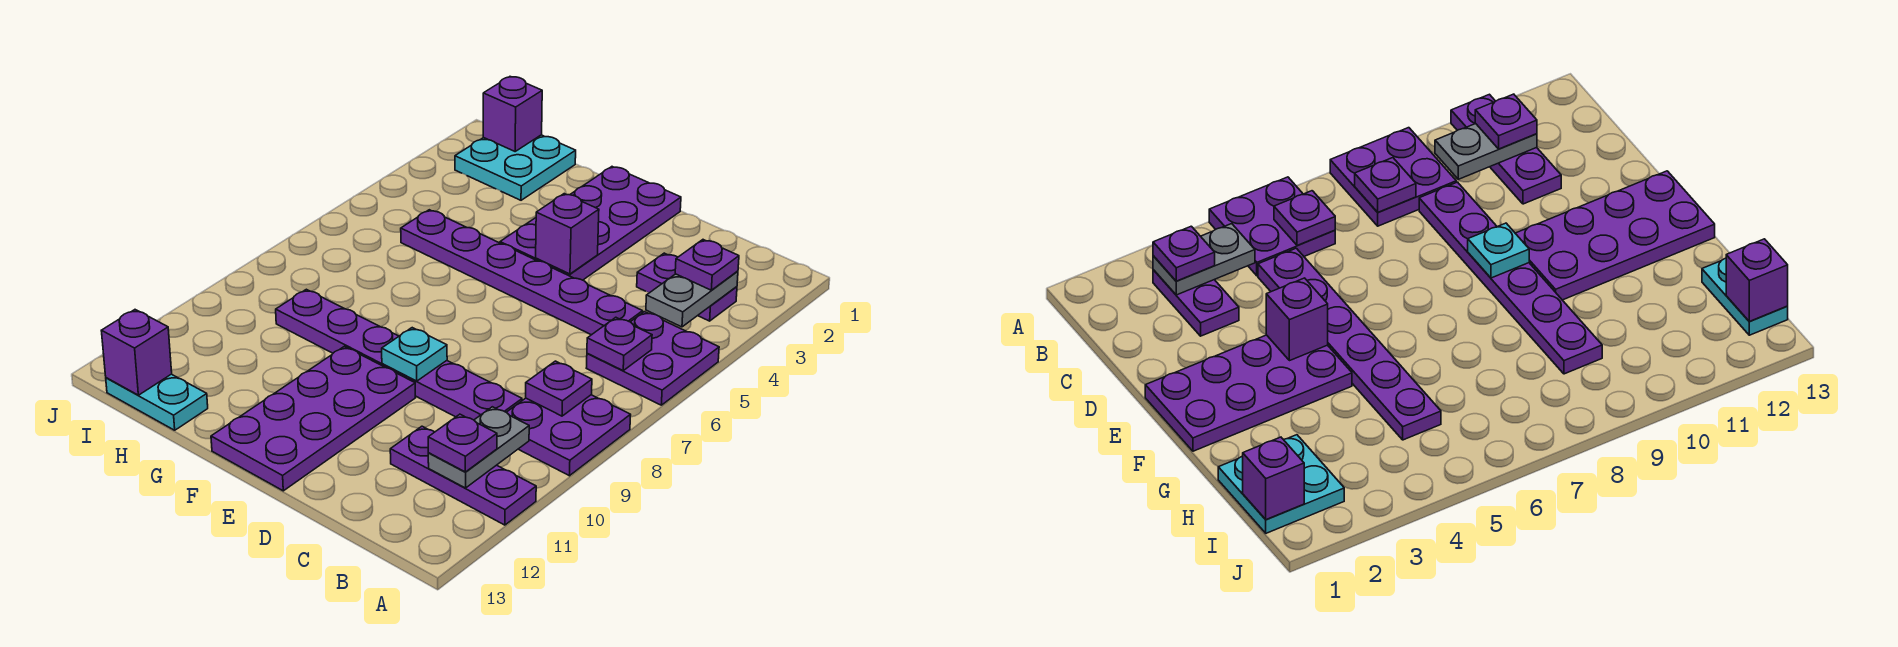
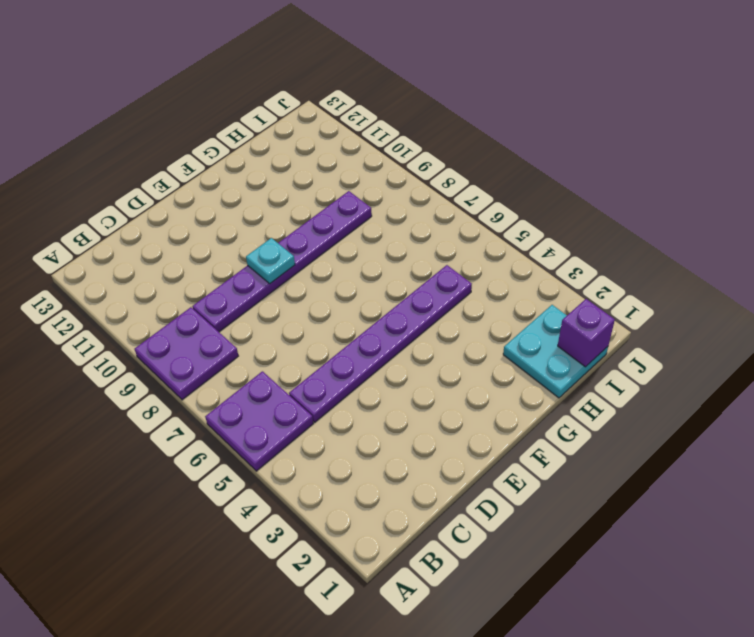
none -> purple 1x3 plate [390,426,536,525]
none -> purple 1x2 plate [637,253,737,321]
none -> purple 2x4 plate [500,167,681,280]

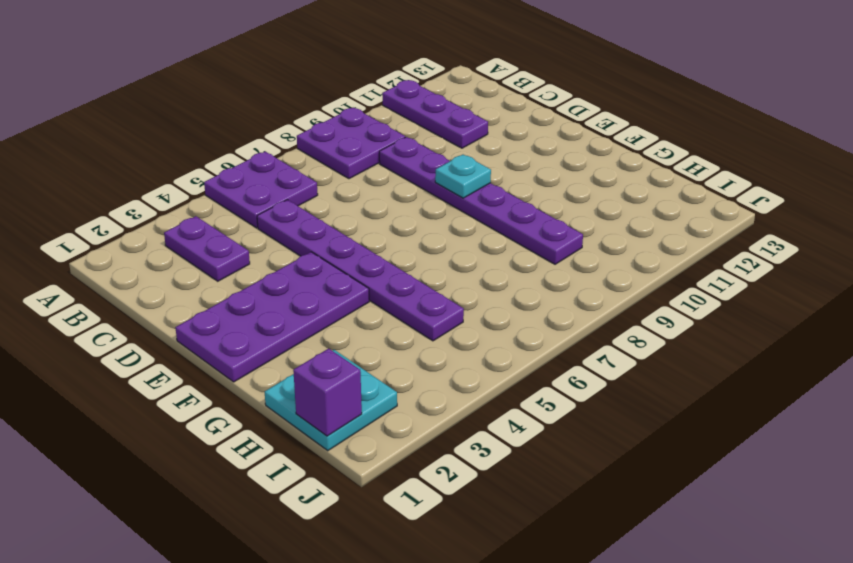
none -> purple 2x4 plate [211,346,416,491]
none -> cyan 1x2 plate [106,374,208,430]
none -> grey 1x2 plate [646,271,738,327]

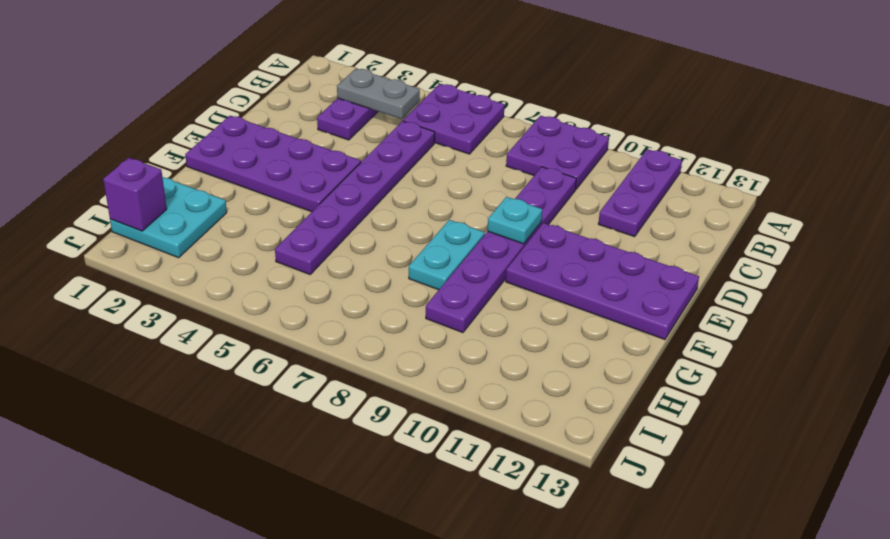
cyan 1x2 plate [409,220,485,290] -> cyan 1x2 plate moved to [106,374,208,430]
none -> purple 1x1 plate [587,317,652,370]
none -> purple 1x1 plate [526,361,592,416]
none -> grey 1x2 plate [428,407,529,488]

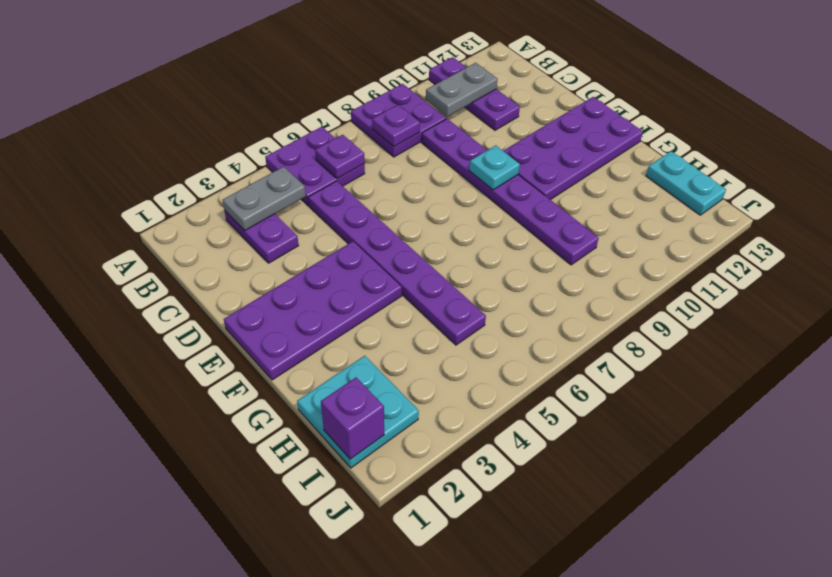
none -> purple 1x1 brick [536,194,599,274]
none -> purple 1x1 brick [101,310,172,395]
none -> purple 1x1 plate [675,240,739,290]

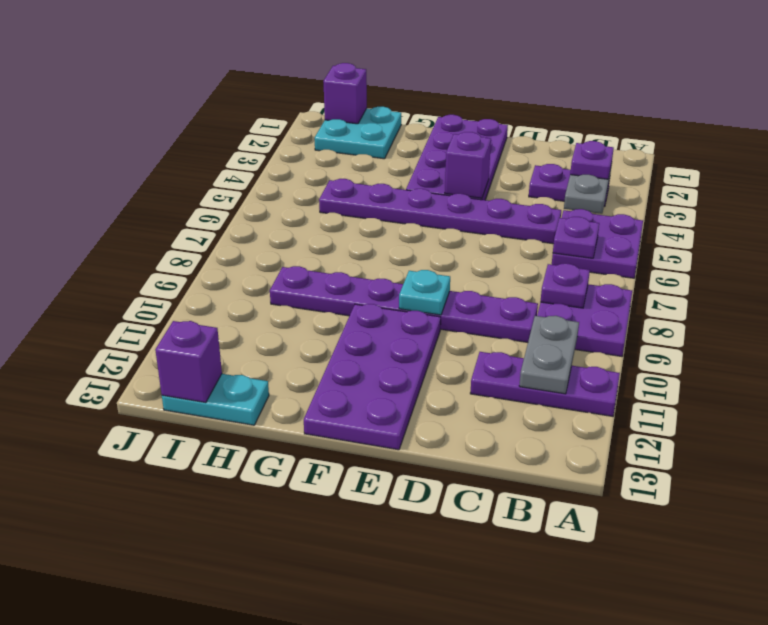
none -> purple 1x1 plate [428,414,497,472]

